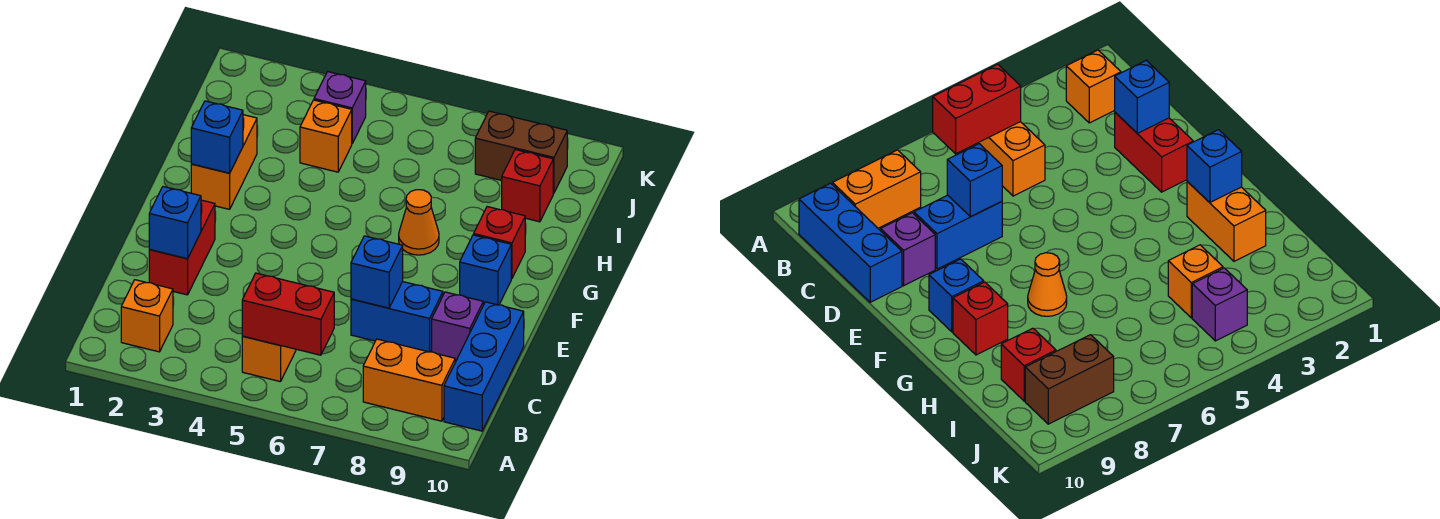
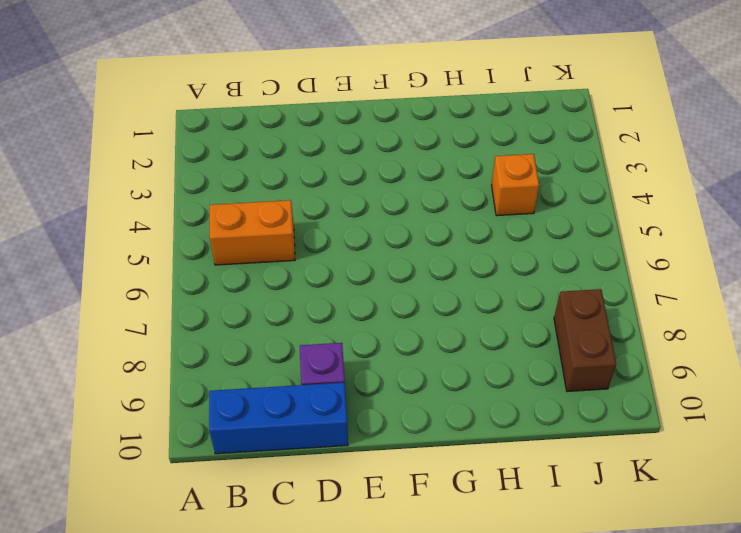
none -> orange 1x1 brick [121,280,173,352]
none -> orange 1x2 brick [363,339,455,421]
none -> red 1x2 brick [149,200,215,295]

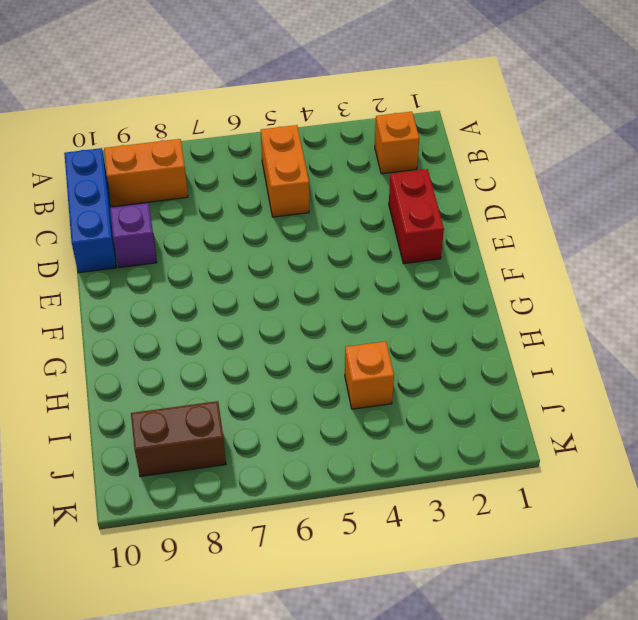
none -> blue 1x2 brick [351,282,443,352]
none -> blue 1x1 brick [460,235,511,305]
none -> orange 1x2 brick [191,115,257,209]

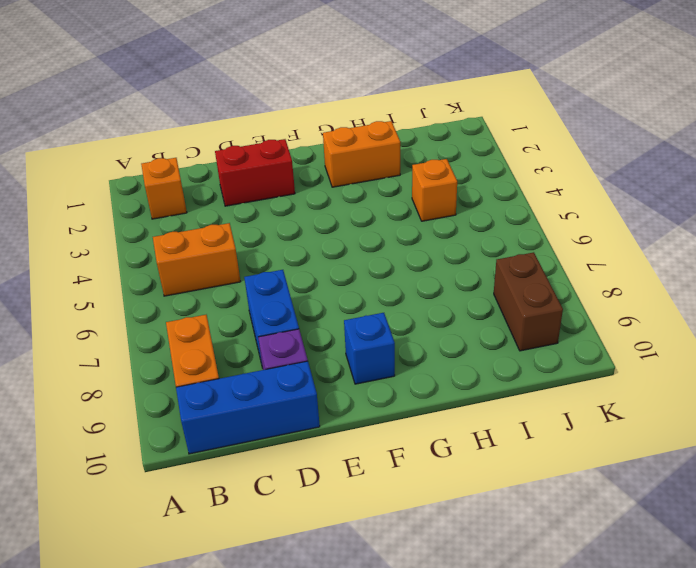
none -> orange 1x1 cone [399,190,439,255]
none -> red 1x1 brick [474,207,525,279]
none -> red 1x1 brick [502,150,553,222]

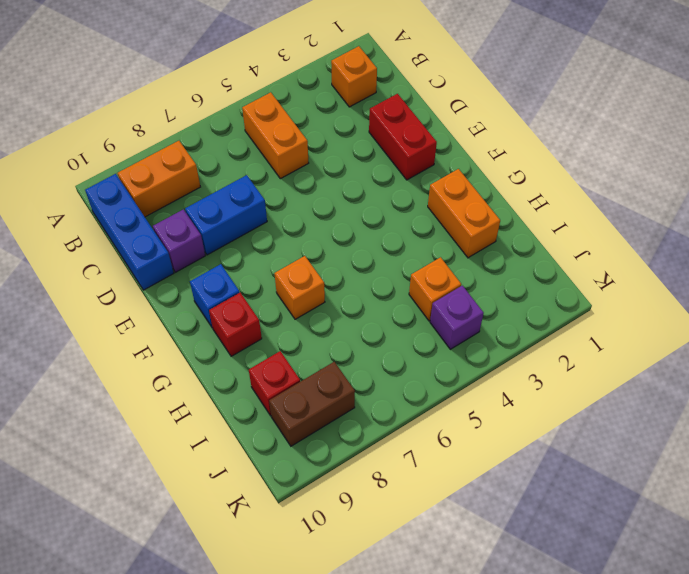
orange 1x1 brick [275,256,325,319] -> orange 1x1 cone [399,190,439,255]
none -> red 1x2 brick [242,273,334,355]
none -> blue 1x1 brick [149,187,201,259]
none -> blue 1x1 brick [351,236,403,308]

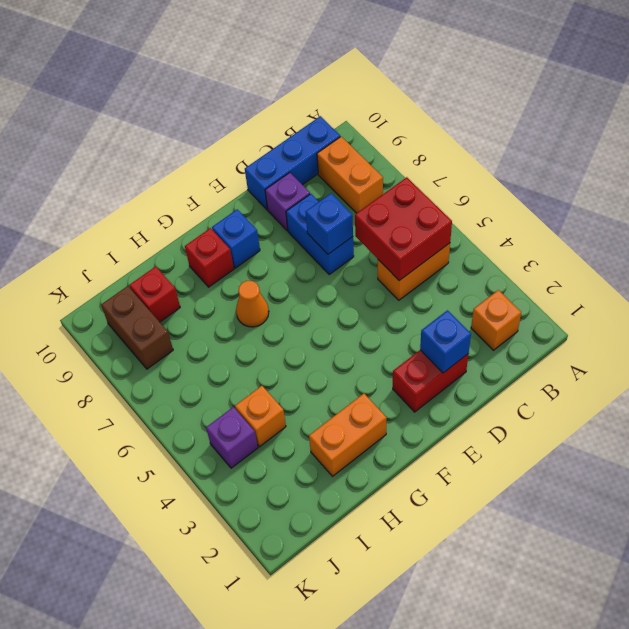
red 2x2 brick [355,177,452,280] -> red 1x2 brick [242,273,334,355]
none -> blue 1x1 brick [191,101,243,173]

